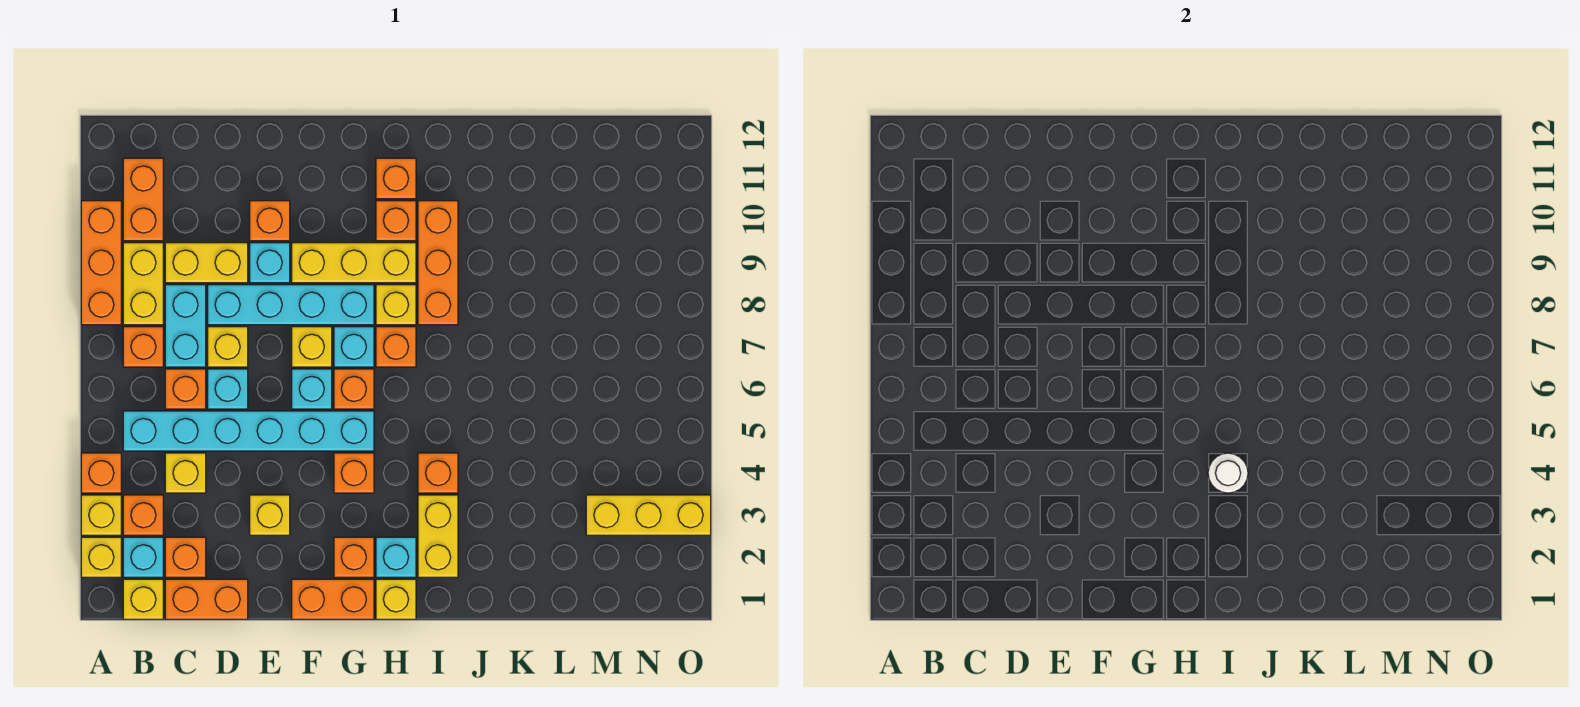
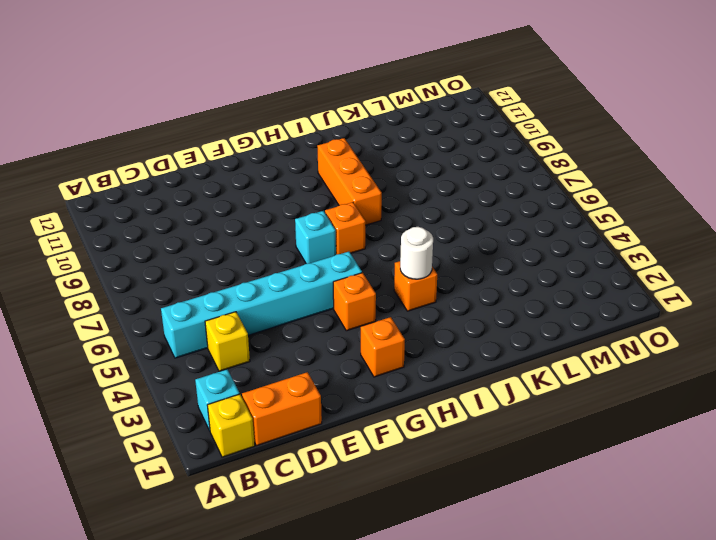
none -> yellow 1x1 brick [81,537,121,577]
none -> yellow 1x1 brick [81,495,121,535]
none -> orange 1x1 brick [81,453,121,493]
none -> orange 1x3 brick [81,201,121,325]

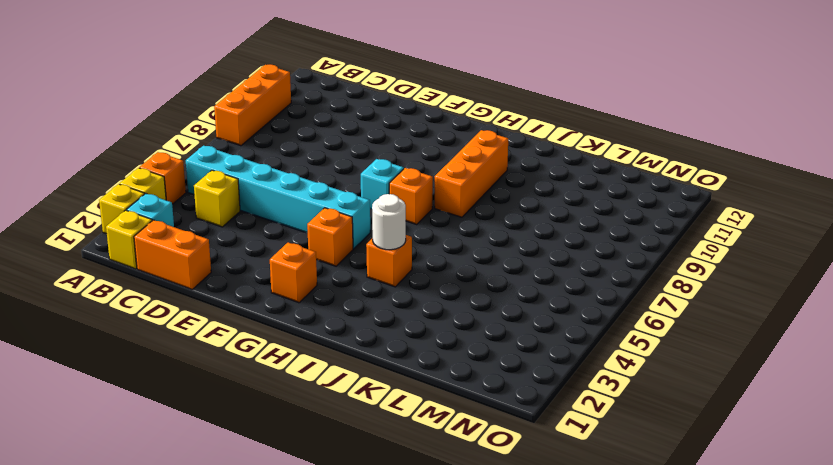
none -> orange 1x1 brick [123,495,163,535]
none -> orange 1x1 brick [123,327,163,367]
none -> yellow 1x2 brick [123,243,163,325]
none -> orange 1x2 brick [123,158,163,241]

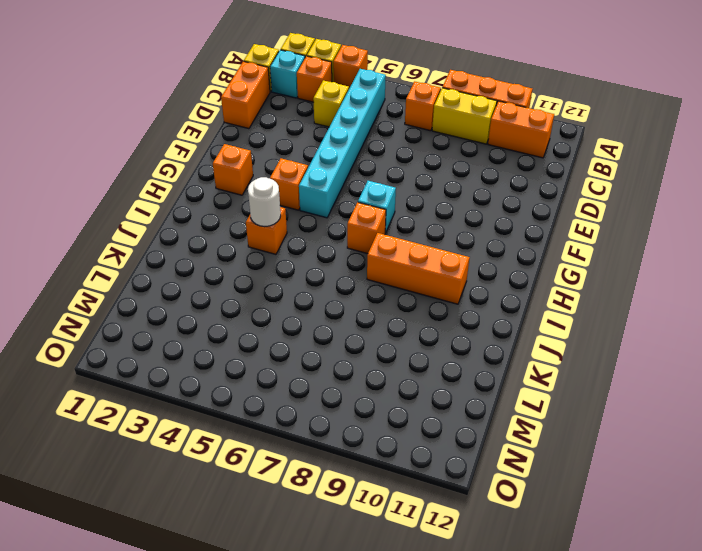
none -> orange 1x1 brick [165,537,206,577]
none -> orange 1x1 brick [165,369,206,409]
none -> cyan 1x2 brick [165,285,206,367]
none -> yellow 1x2 brick [165,243,248,283]

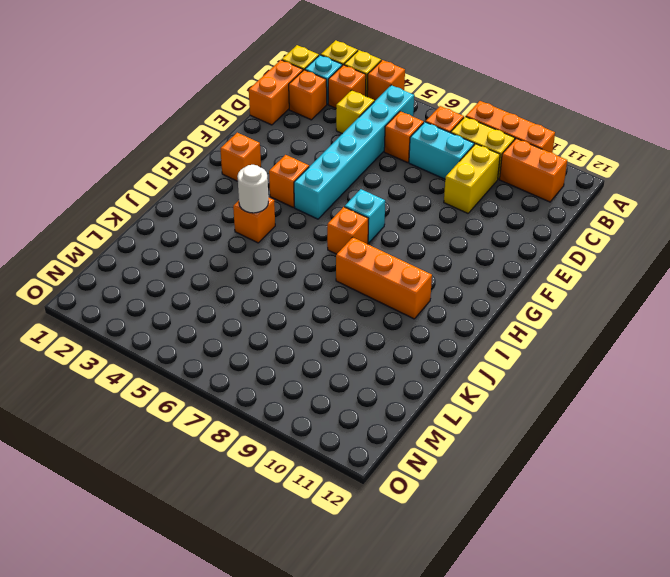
none -> cyan 1x1 brick [208,369,248,409]
none -> yellow 1x1 brick [208,327,248,367]
none -> cyan 1x4 brick [208,285,374,325]
none -> yellow 1x1 brick [250,495,290,535]

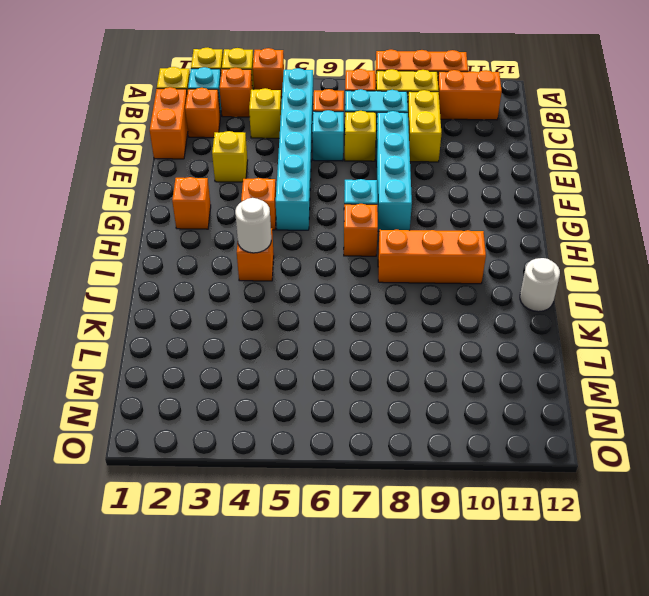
white 1x1 round brick [520,258,560,312] -> none
none -> cyan 1x1 brick [250,243,290,283]
none -> orange 1x1 brick [250,201,290,241]
none -> orange 1x2 brick [292,579,374,619]
none -> cyan 1x1 brick [292,369,332,409]

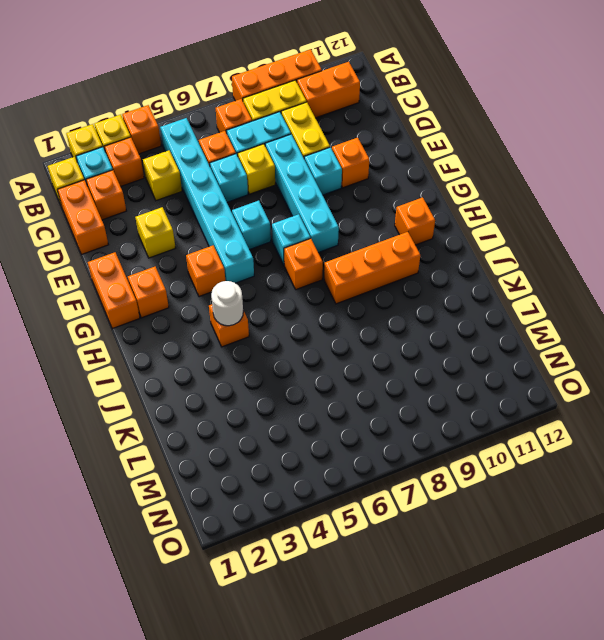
none -> yellow 1x1 brick [292,327,332,367]
none -> yellow 1x3 brick [292,243,416,283]
none -> orange 1x1 brick [334,369,374,409]
none -> yellow 1x1 brick [376,579,416,619]

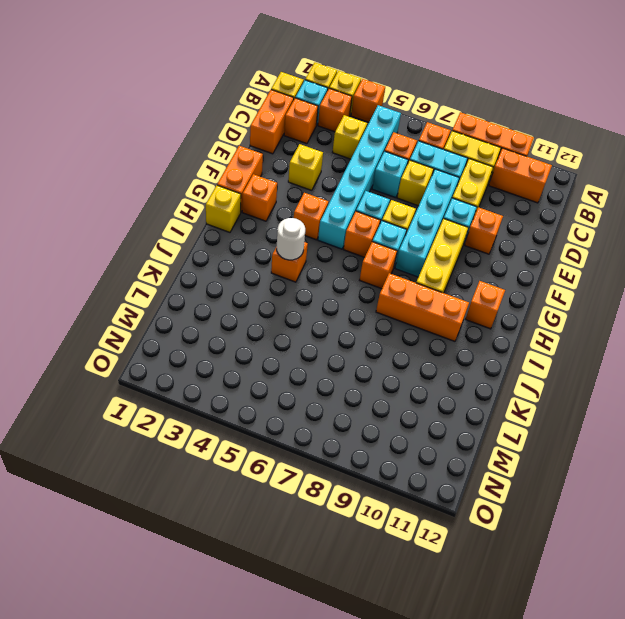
none -> cyan 1x1 brick [376,537,416,577]
none -> yellow 1x1 brick [376,285,416,325]
none -> orange 1x1 brick [376,201,416,241]
none -> yellow 1x2 brick [418,495,458,577]

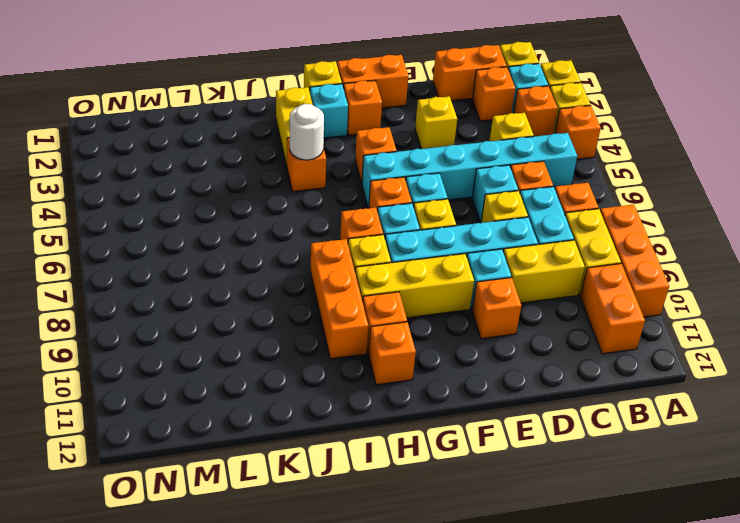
none -> yellow 1x3 brick [586,495,711,535]

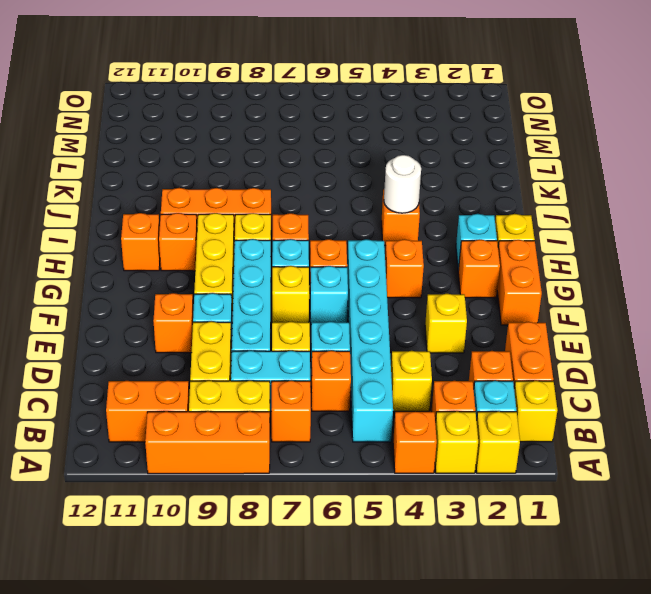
none -> yellow 1x2 brick [418,495,458,577]
none -> yellow 1x3 brick [586,495,711,535]

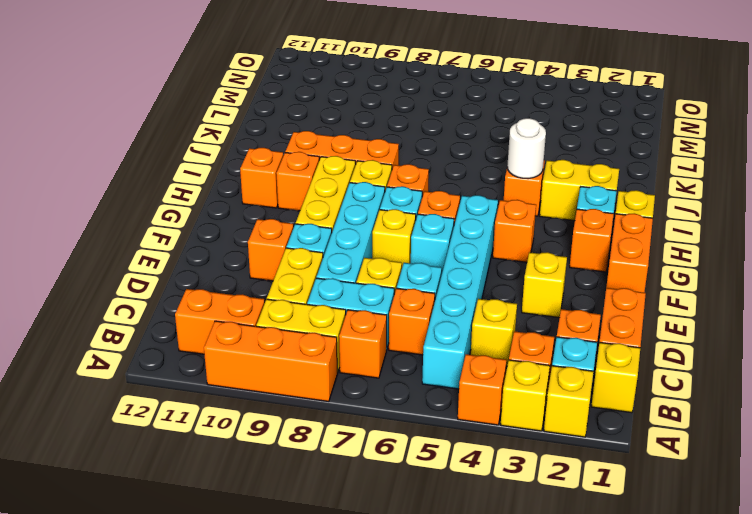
none -> yellow 1x3 brick [586,495,711,535]

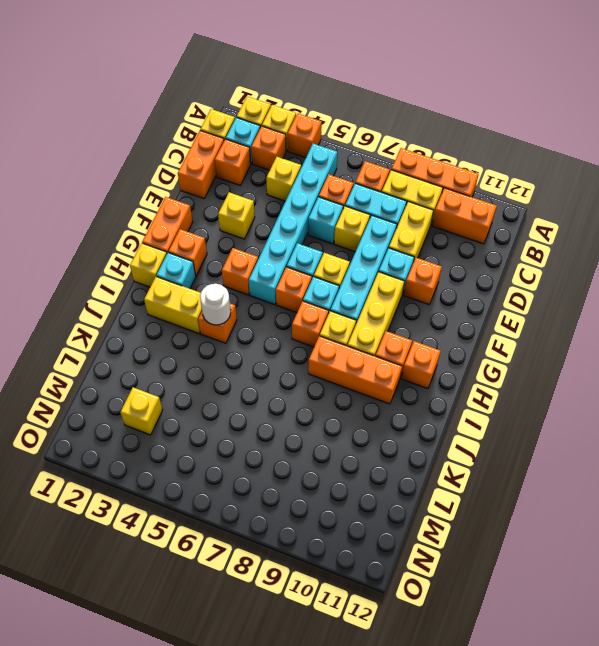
yellow 1x1 brick [120,387,163,435] -> yellow 1x3 brick [586,495,711,535]

